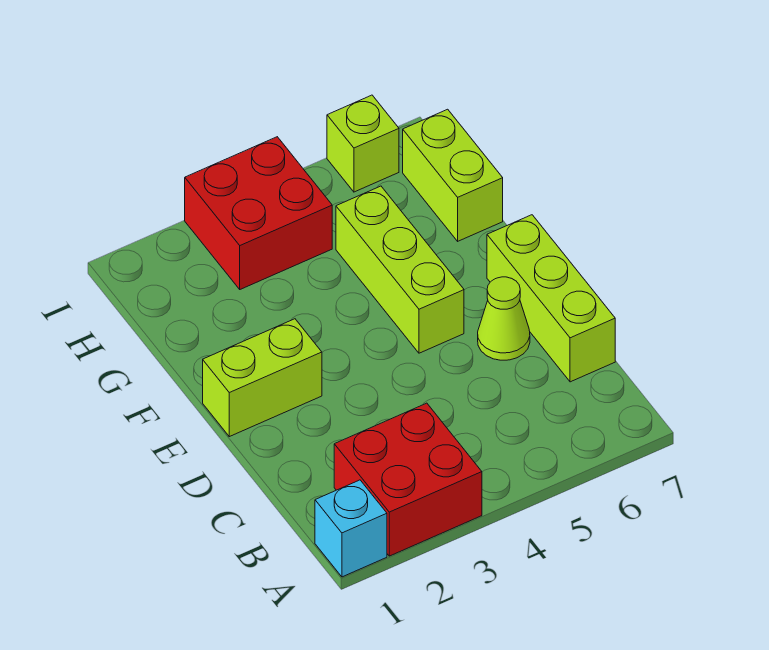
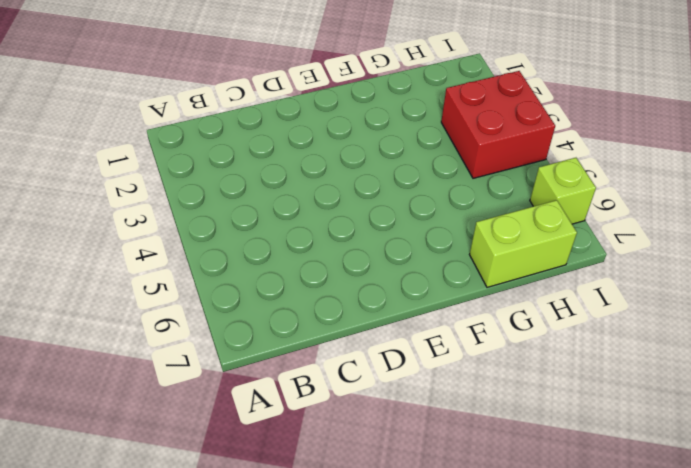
none -> cyan 1x1 brick [315,480,387,577]
none -> red 2x2 brick [334,403,482,556]

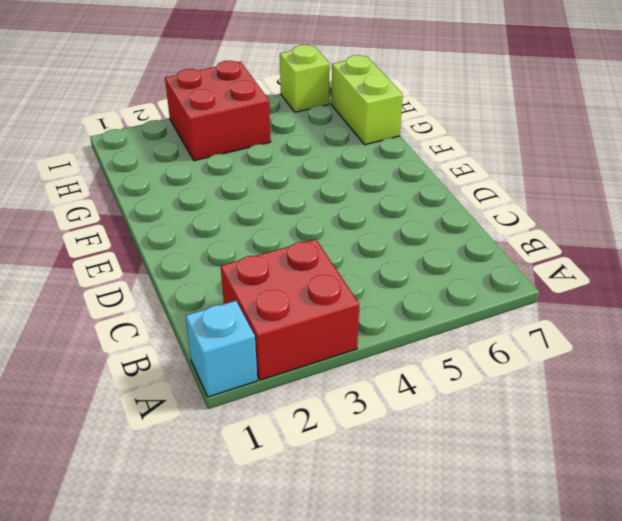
none -> lime 1x3 brick [487,215,615,382]
none -> lime 1x1 cone [478,277,530,360]

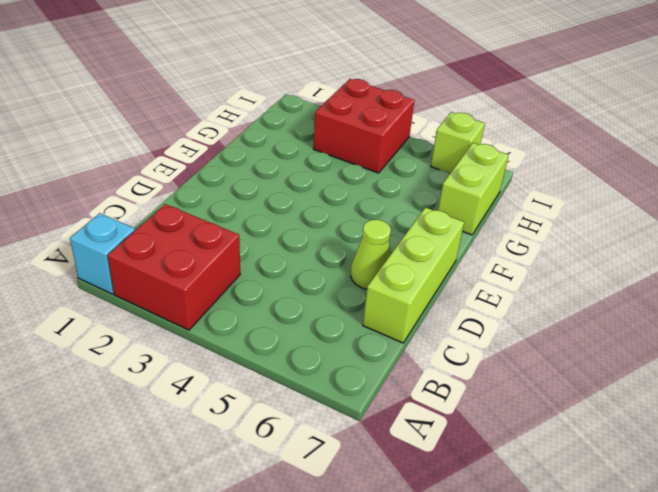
none -> lime 1x2 brick [203,319,322,437]
none -> lime 1x3 brick [336,186,464,353]

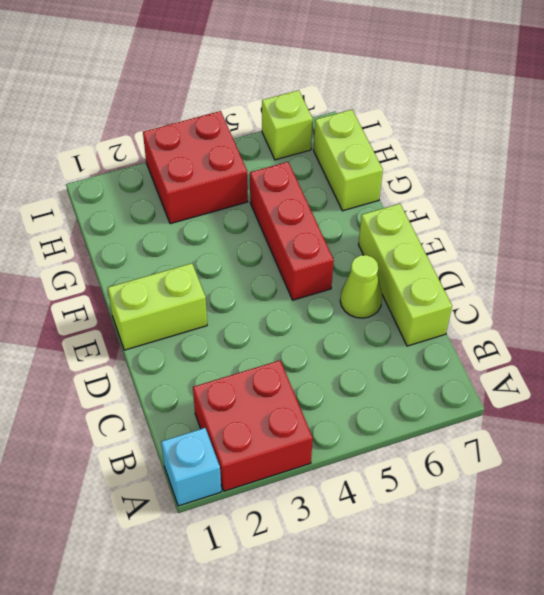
red 1x3 brick [250,162,334,300] -> lime 1x3 brick [336,186,464,353]

